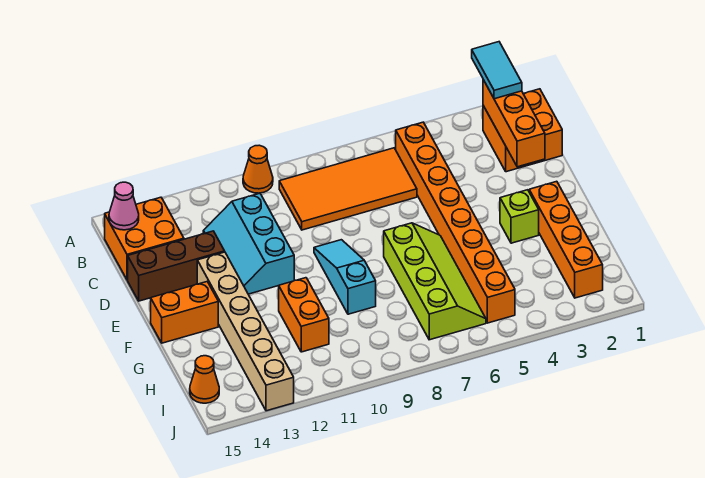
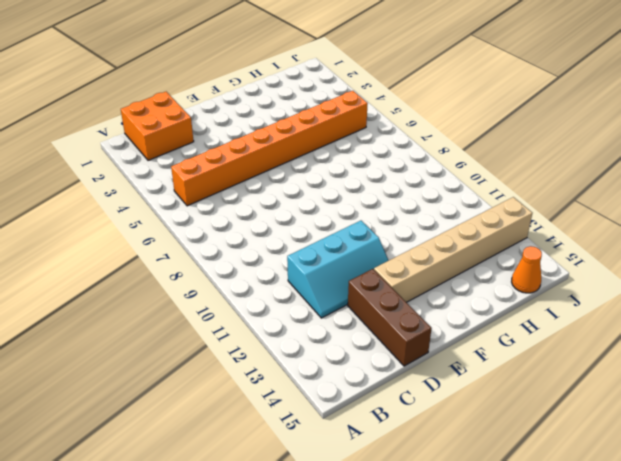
none -> orange 1x1 cone [243,145,273,193]
none -> orange 2x4 tile [279,148,417,230]
none -> orange 2x2 brick [105,197,184,280]

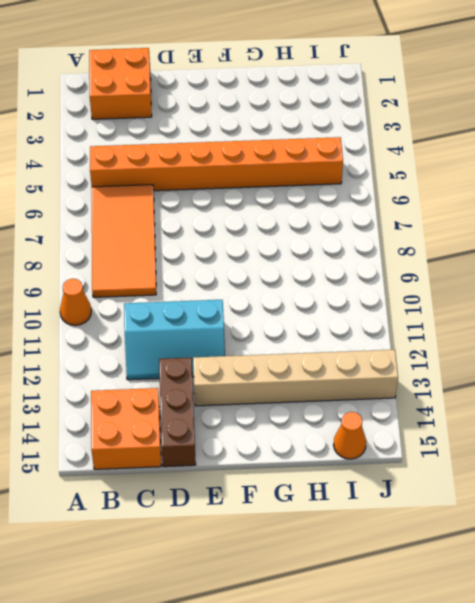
none -> cyan 1x3 slope [314,240,376,314]
none -> orange 1x4 brick [529,181,603,298]
none -> lime 1x1 brick [500,190,539,243]

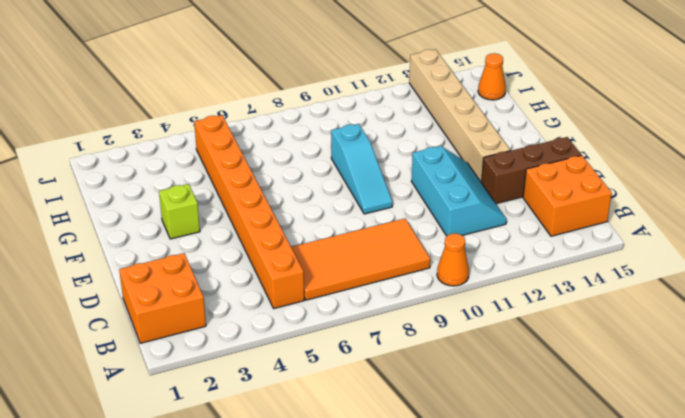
none -> orange 1x4 brick [529,181,603,298]
none -> lime 2x4 slope [384,223,486,340]
none -> orange 1x2 brick [151,282,218,343]

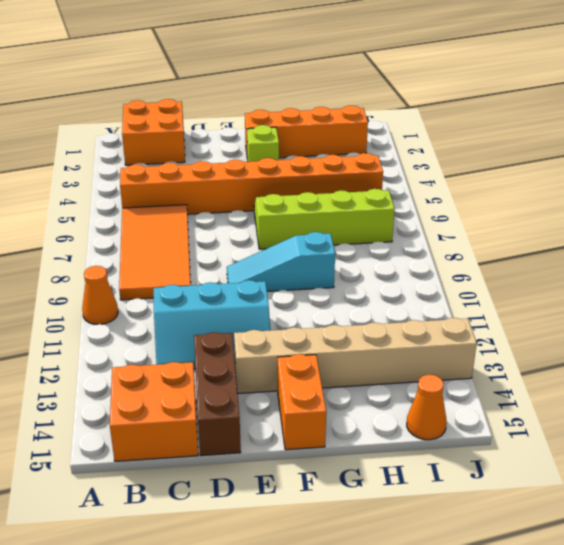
none -> orange 1x2 brick [279,278,329,352]
none -> orange 1x3 brick [483,80,545,167]
none -> pink 1x1 cone [109,182,139,230]

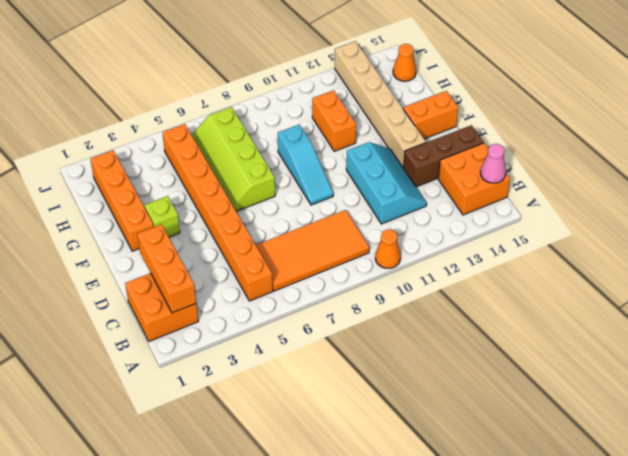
none -> cyan 1x2 tile [472,42,522,99]

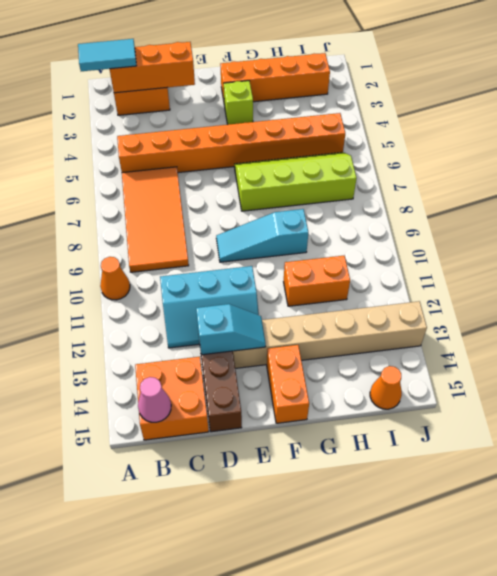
cyan 1x2 slope [196,304,266,355] -> none

